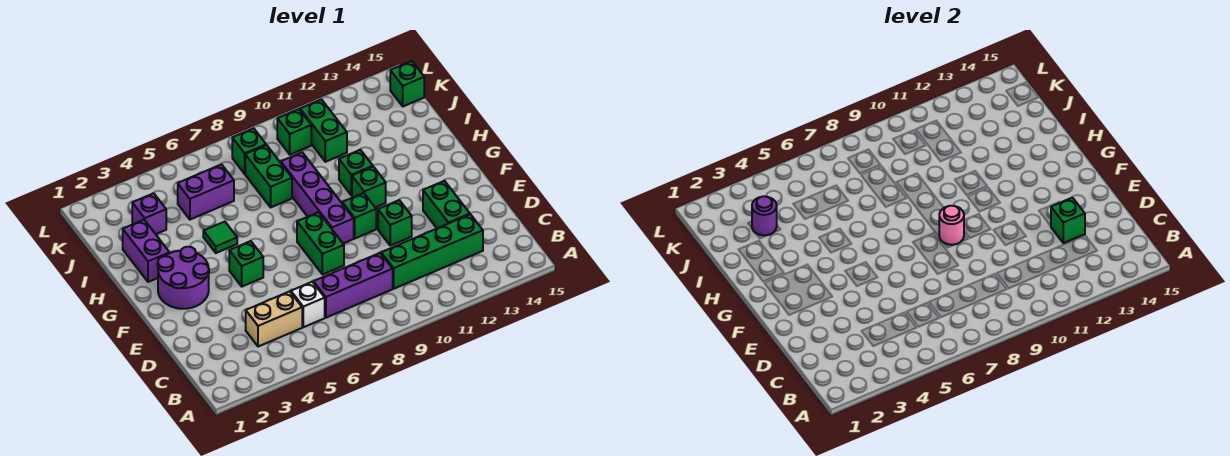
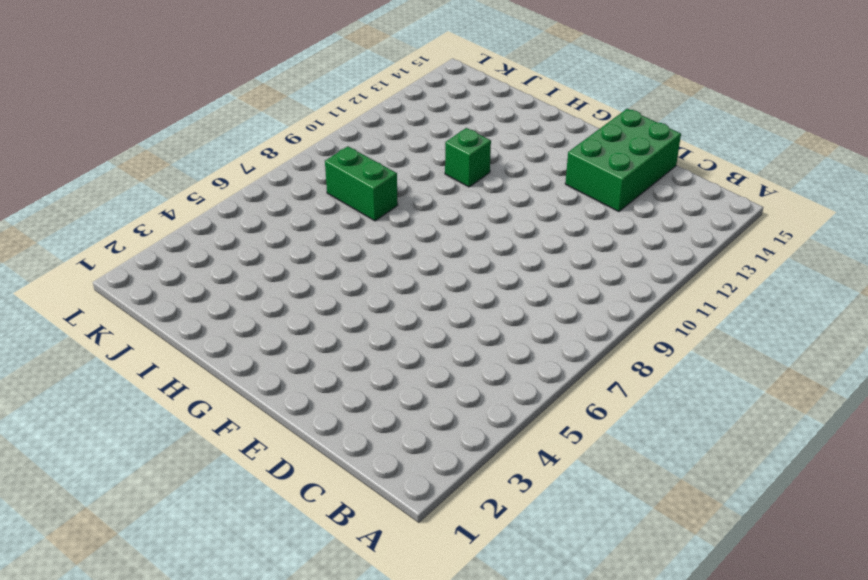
green 2x3 brick [565,109,681,212] -> green 1x2 brick [423,181,470,228]
none -> tan 1x2 brick [246,291,302,347]
none -> white 1x1 brick [291,282,325,327]
none -> purple 1x3 brick [313,253,393,318]

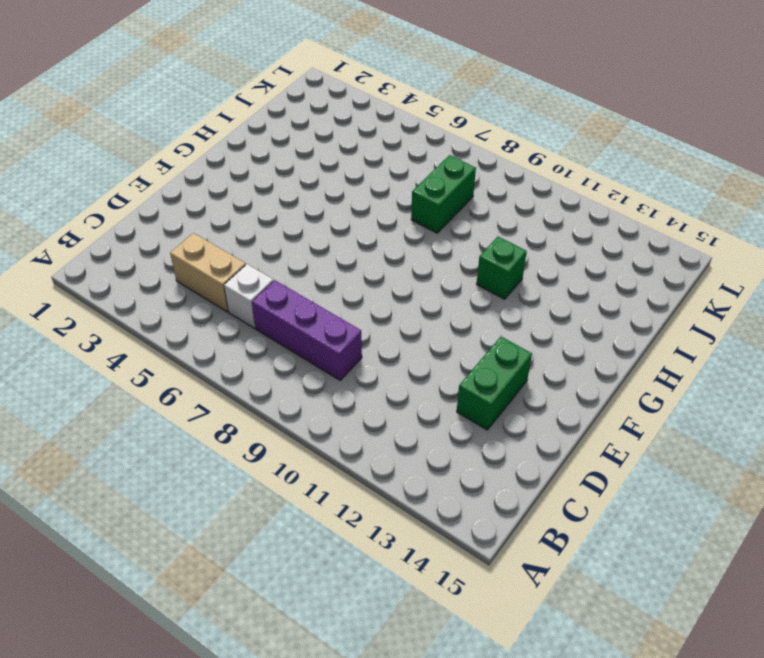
none -> green 1x4 brick [381,214,483,289]
none -> green 1x2 brick [297,212,344,275]
none -> green 1x1 brick [378,200,412,246]

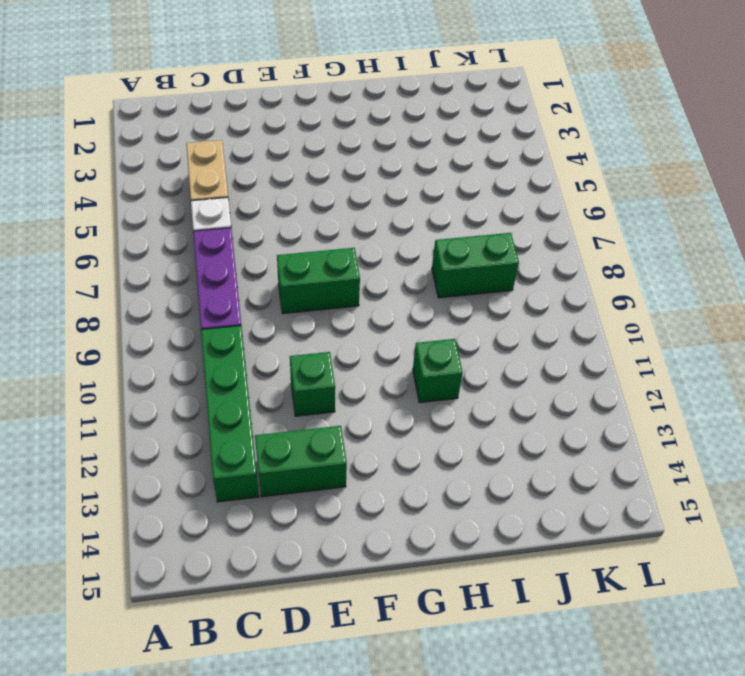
none -> purple 2x2 round brick [158,247,209,309]
none -> green 1x1 brick [229,241,263,287]
none -> purple 1x4 brick [281,152,354,243]

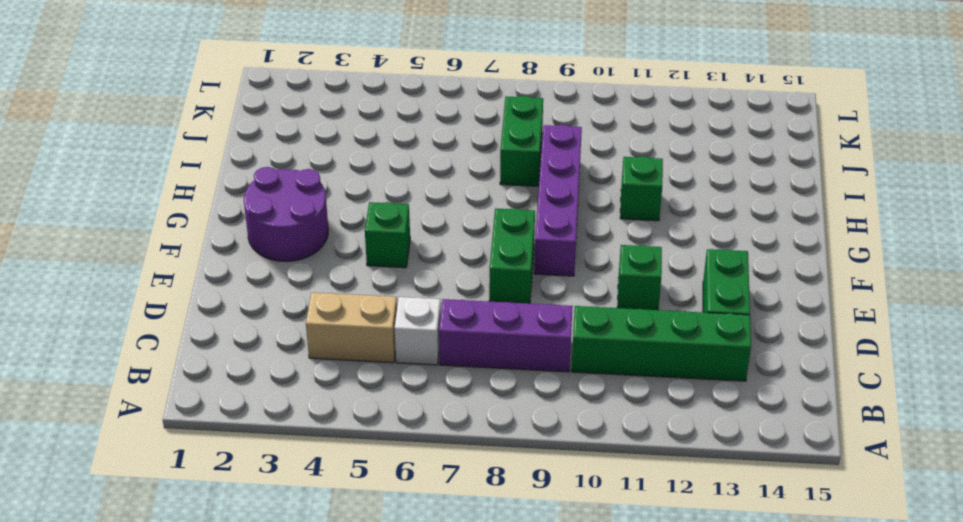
none -> green 1x1 brick [342,193,376,238]
none -> green 1x1 brick [352,167,386,208]
none -> purple 1x2 brick [123,220,170,282]

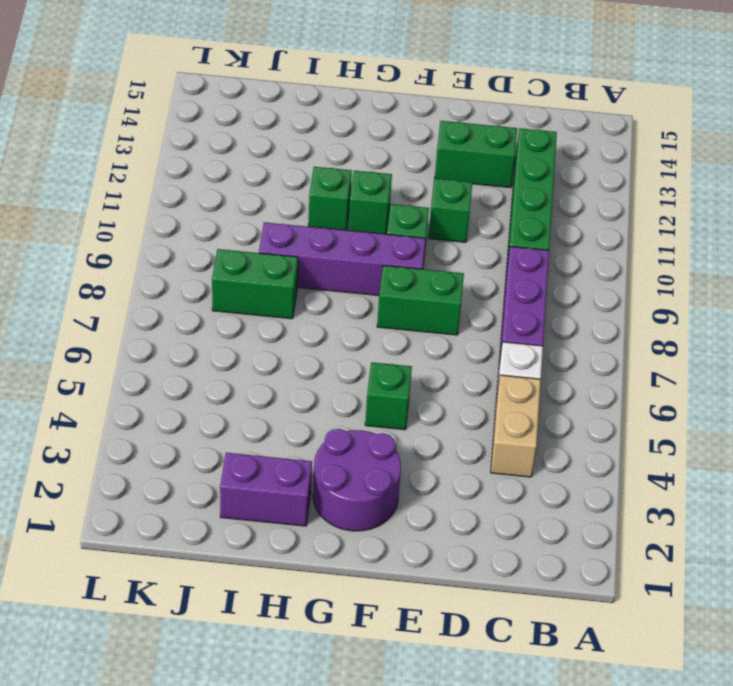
none -> green 1x1 tile [203,222,237,253]
none -> purple 1x1 brick [132,193,166,234]
none -> purple 1x2 brick [178,164,234,220]

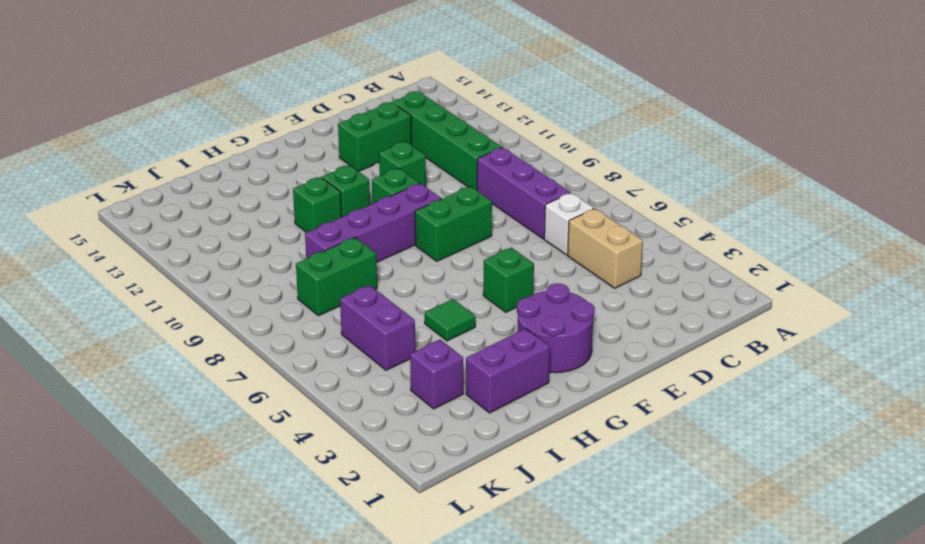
none -> green 1x2 brick [300,100,347,162]
none -> green 1x1 brick [232,128,266,174]
none -> green 1x1 brick [277,109,311,155]

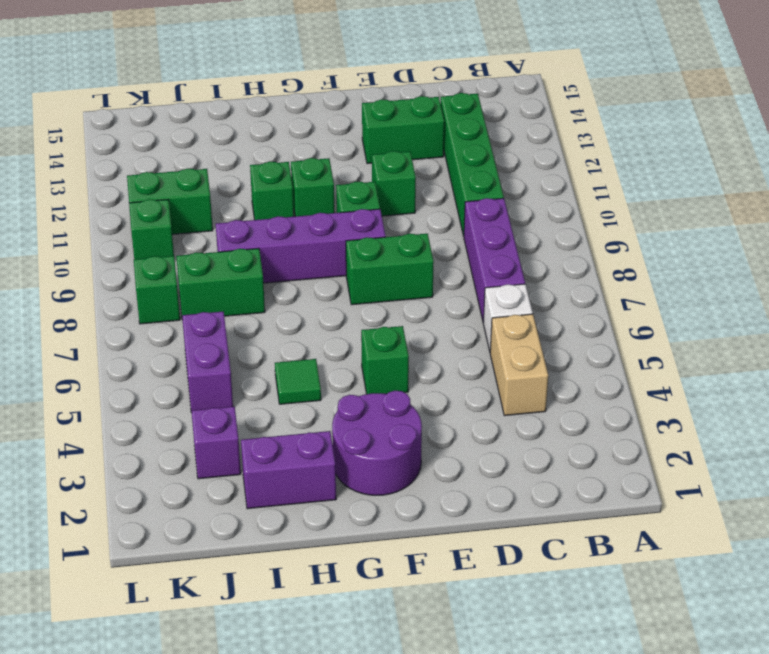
none -> green 1x1 brick [390,61,424,106]
none -> green 1x1 brick [1051,198,1085,243]
none -> pink 1x1 round brick [939,206,964,245]

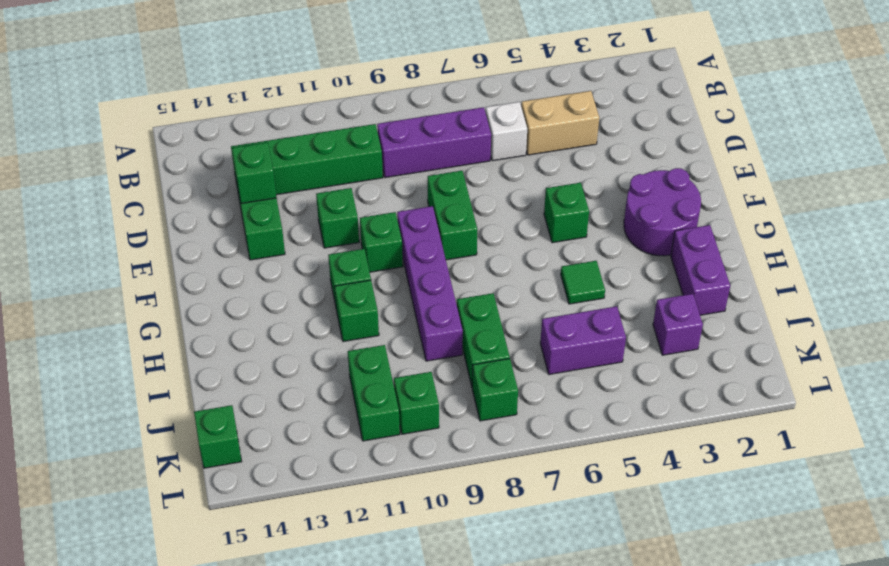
none -> pink 1x1 round brick [939,206,964,245]
none -> purple 1x1 round brick [752,196,777,236]

